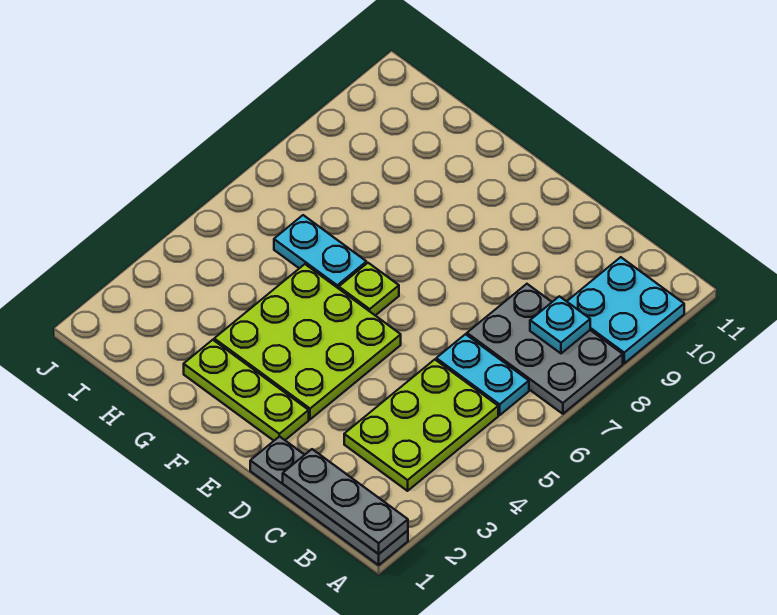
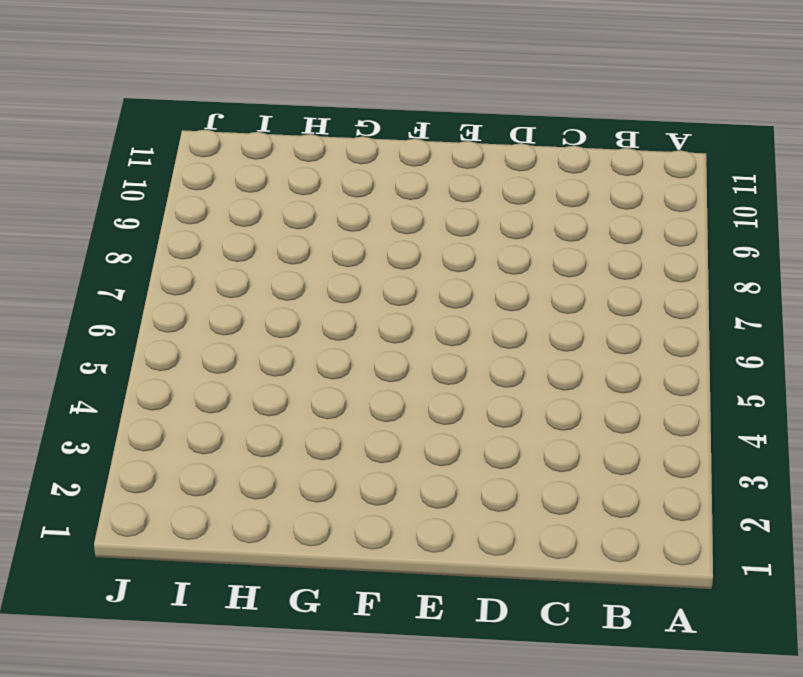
none -> grey 1x4 plate [250,436,408,565]
none -> grey 2x3 plate [467,284,623,414]

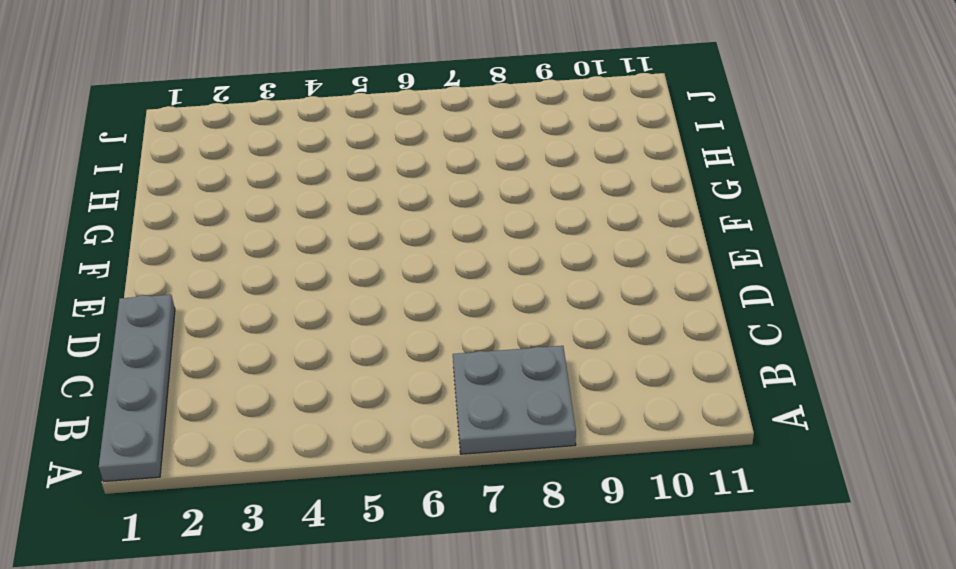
grey 2x2 plate [453,346,576,454] -> grey 2x3 plate [467,284,623,414]
none -> cyan 2x2 plate [567,257,684,363]
none -> lime 2x3 plate [344,360,498,491]

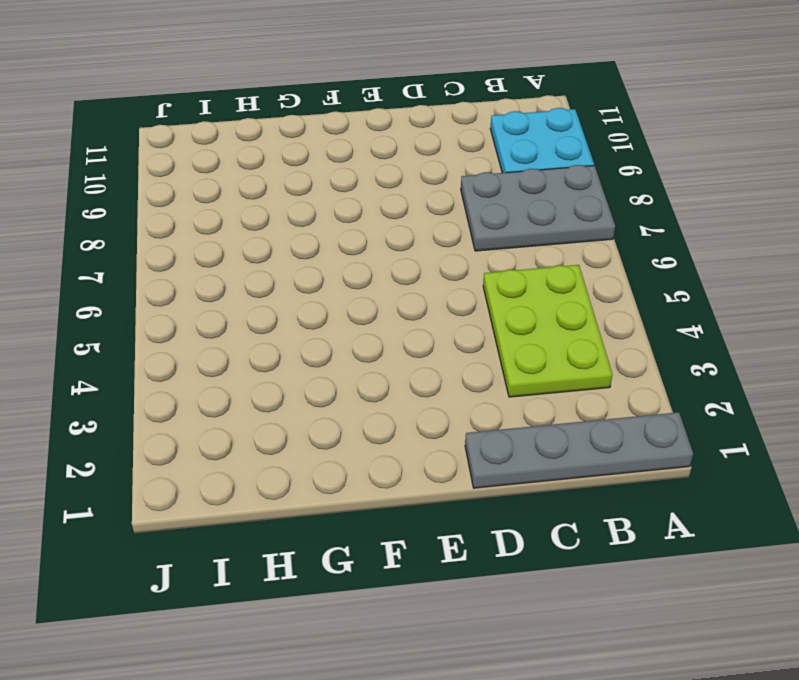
none -> cyan 1x2 plate [436,334,529,415]
none -> lime 1x3 plate [184,340,309,441]

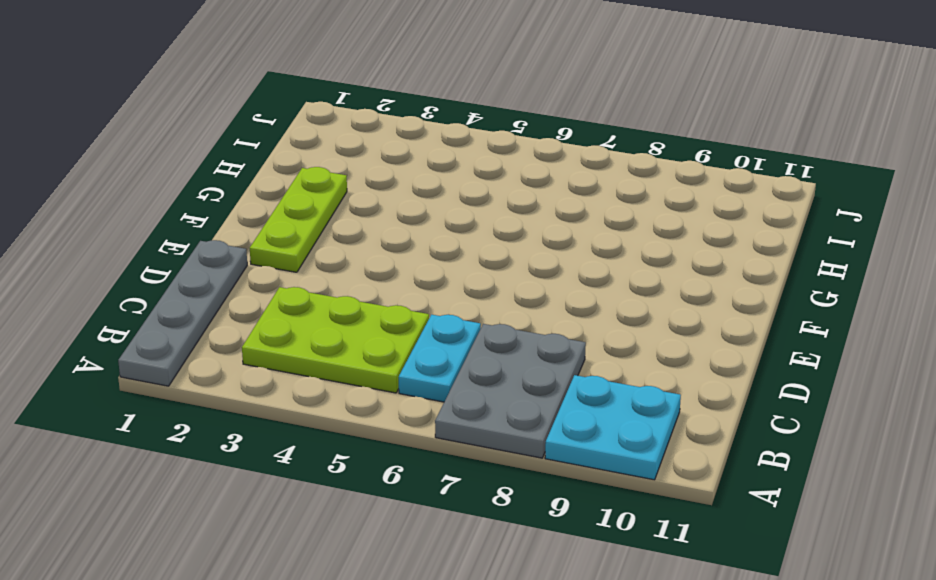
none -> lime 3x3 plate [214,264,401,419]
none -> lime 1x1 plate [339,263,399,315]

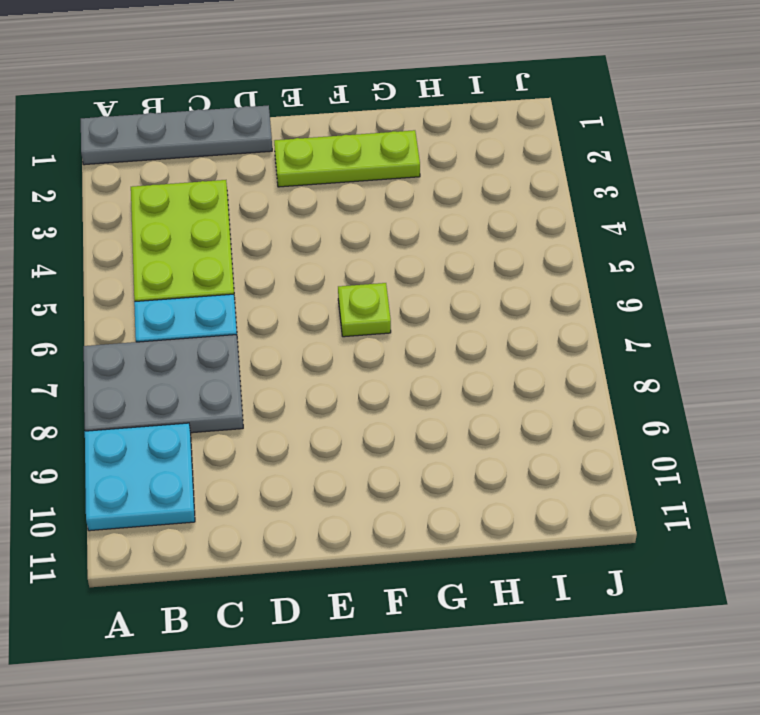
none -> lime 3x3 plate [214,264,401,419]
none -> cyan 1x2 plate [274,215,366,289]

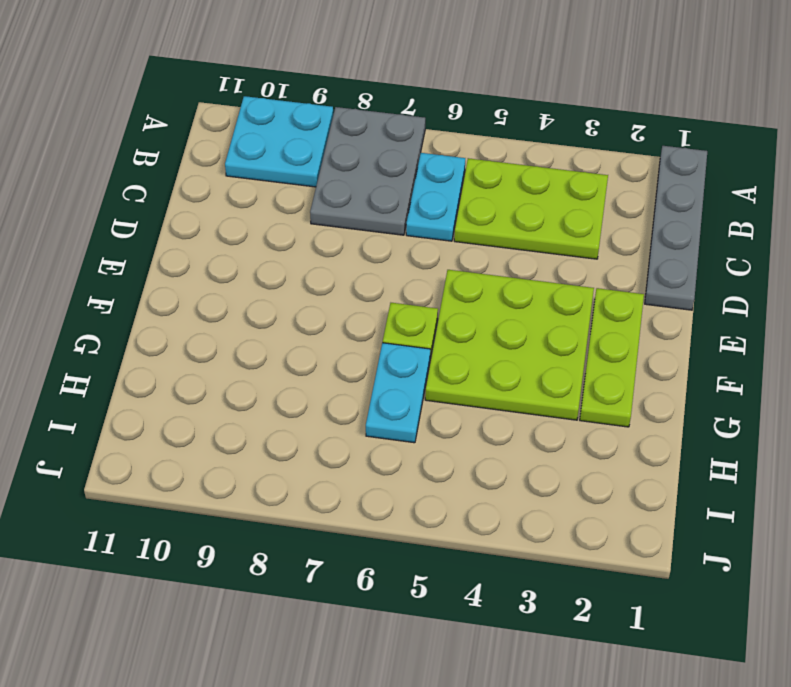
none -> grey 1x3 plate [283,449,408,554]
none -> cyan 1x1 plate [530,296,590,353]

